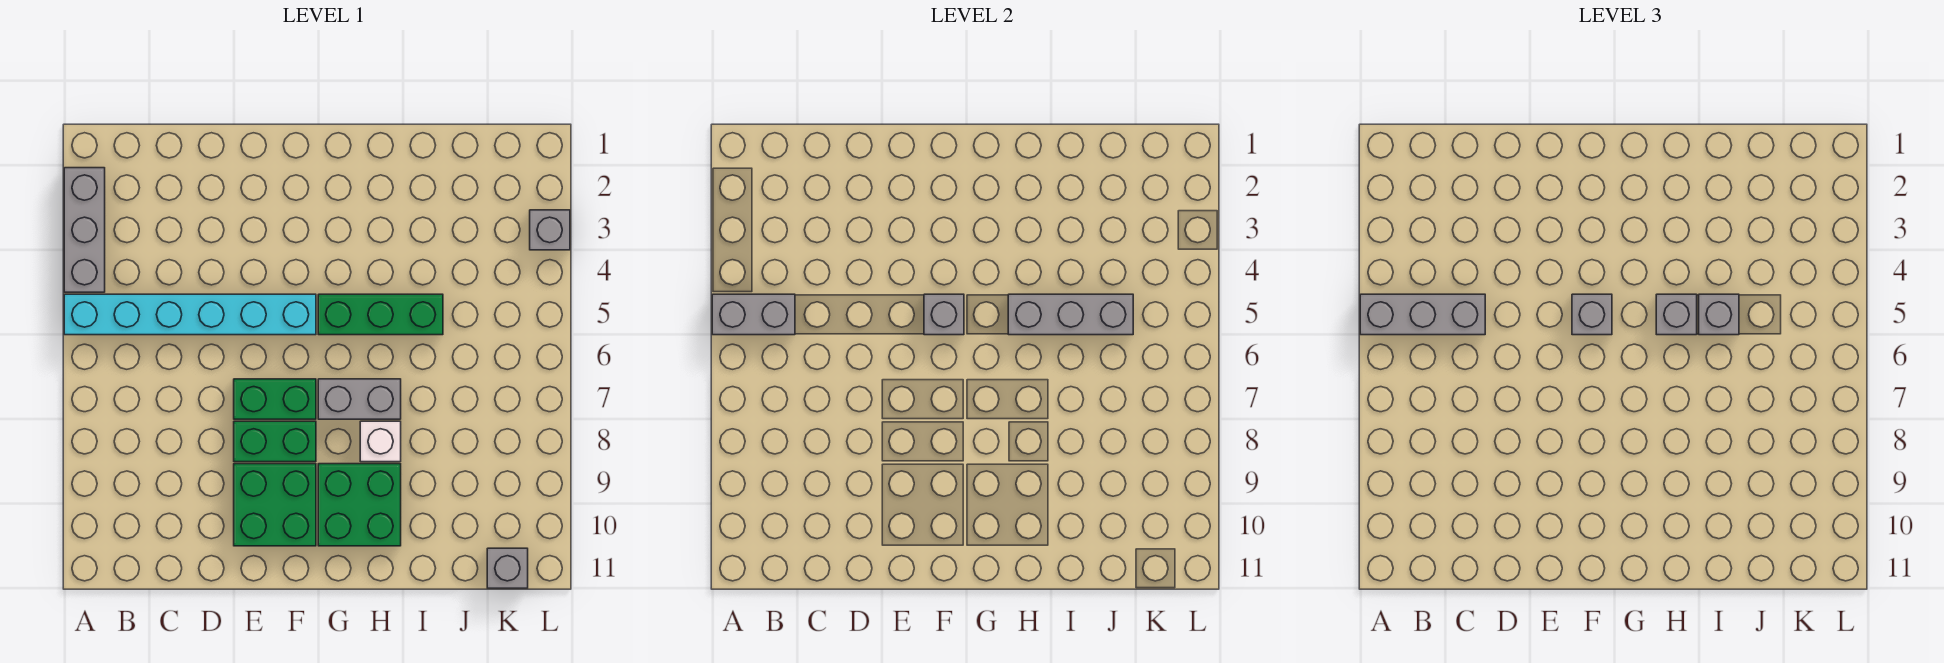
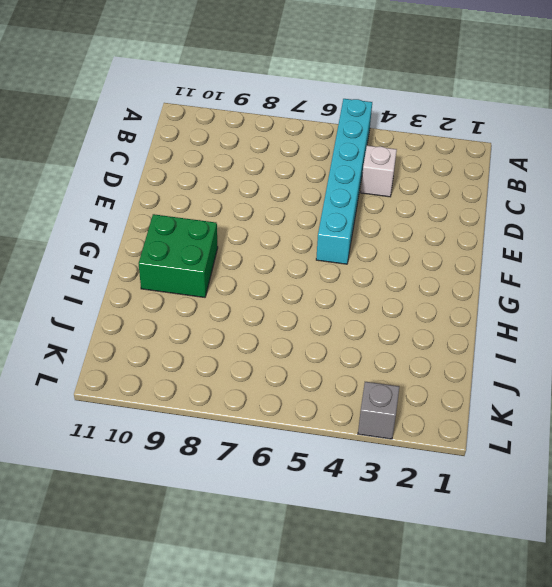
white 1x1 brick [361,146,397,197] -> white 1x1 brick moved to [360,421,401,462]
none -> grey 1x3 brick [64,168,105,292]
none -> green 1x2 brick [234,379,316,419]
none -> green 1x2 brick [234,421,316,462]

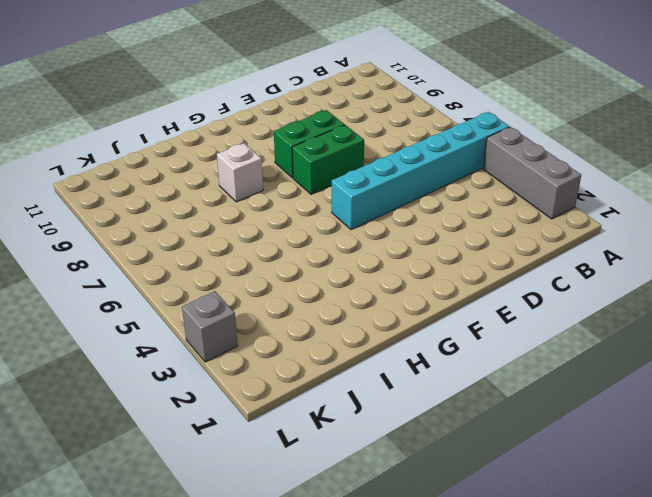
none -> green 2x2 brick [234,464,316,546]
none -> green 1x3 brick [318,294,443,335]
none -> grey 1x2 brick [318,379,401,419]

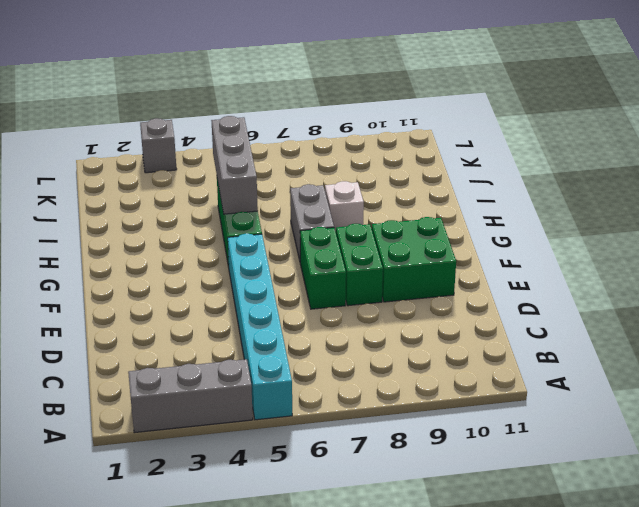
none -> green 2x2 brick [318,464,401,546]
none -> grey 1x1 brick [487,548,528,588]
none -> grey 1x2 brick [712,294,795,335]

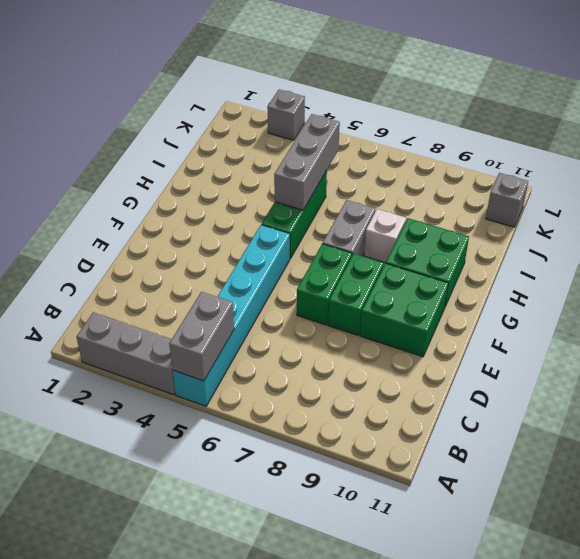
none -> grey 1x1 brick [924,294,964,335]
none -> grey 1x3 brick [1360,294,1485,335]
none -> grey 1x1 brick [1572,294,1612,335]

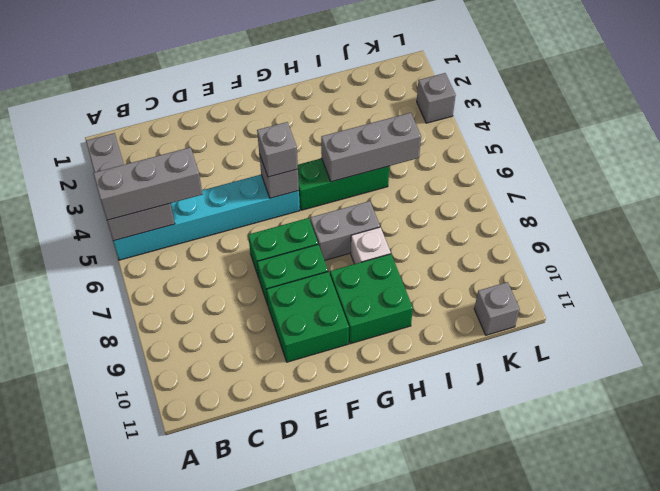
none -> grey 1x1 brick [1656,294,1697,335]
none -> grey 1x1 brick [1699,294,1739,335]

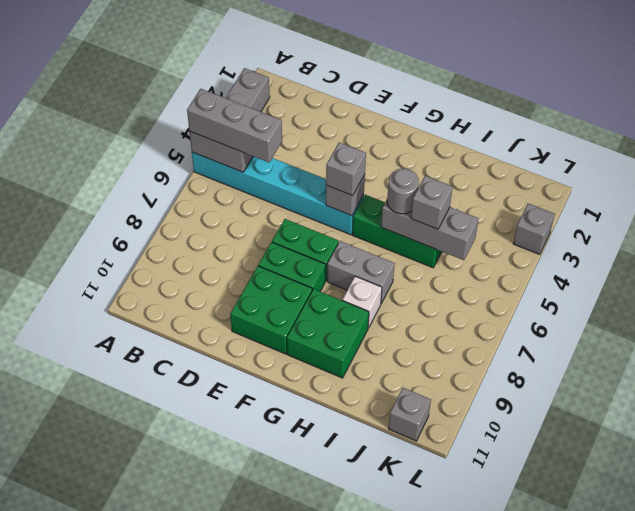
grey 1x1 round brick [387,169,419,214] -> grey 1x1 brick [1656,294,1697,335]

